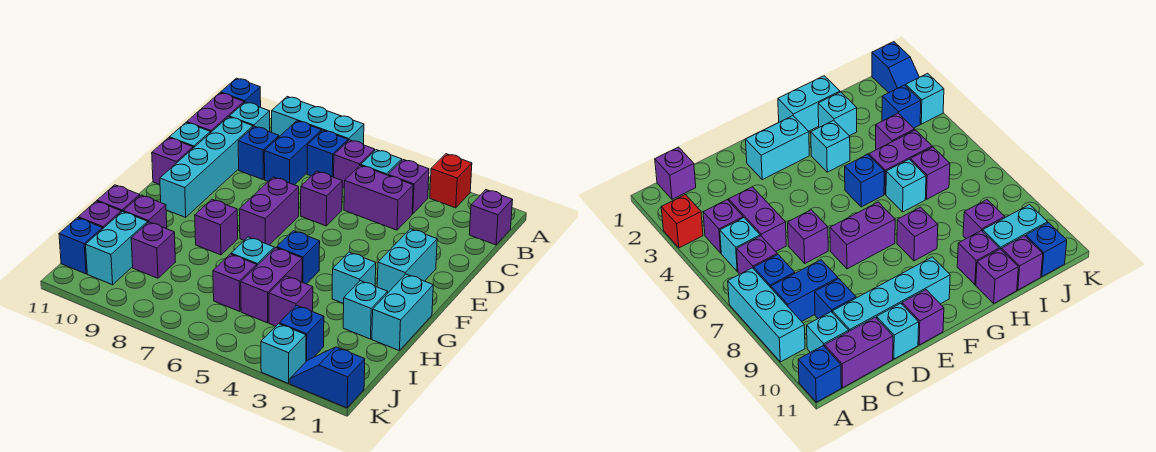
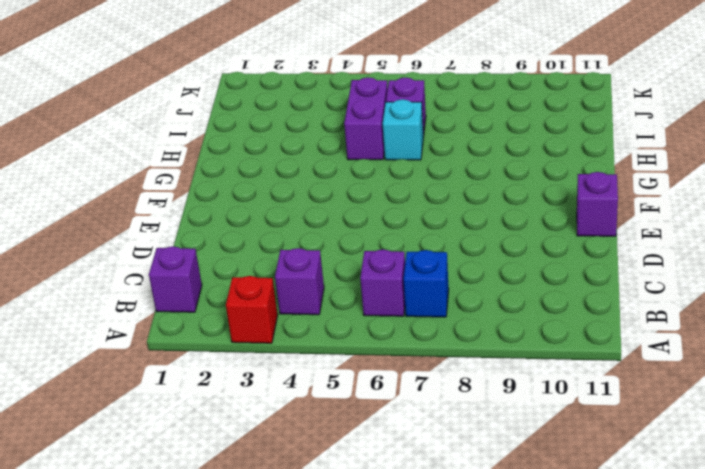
none -> cyan 1x3 brick [272,97,364,145]
none -> blue 1x1 brick [221,78,261,107]
none -> cyan 1x1 brick [361,150,402,175]
none -> blue 1x2 brick [264,121,322,185]

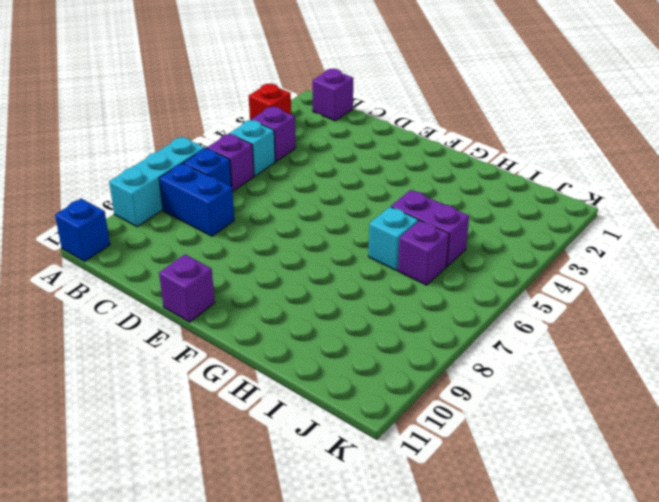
none -> cyan 1x1 brick [229,102,270,132]
none -> purple 1x2 brick [187,93,244,133]
none -> purple 1x2 brick [344,165,413,230]
none -> blue 1x1 brick [238,126,279,179]

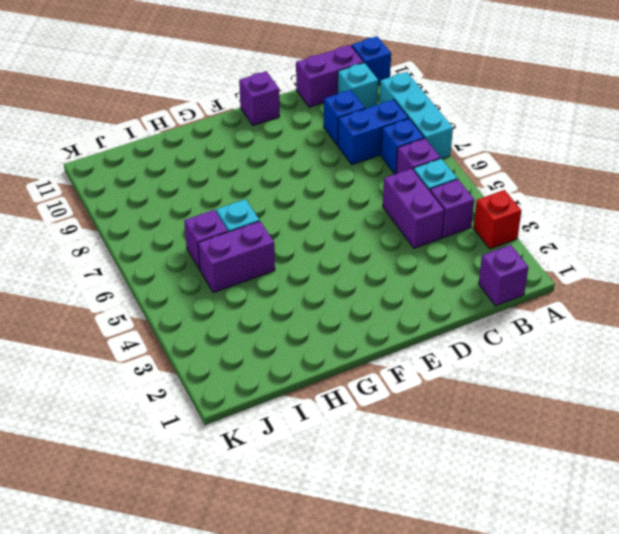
none -> cyan 1x4 brick [160,117,253,217]
none -> purple 1x1 brick [301,171,342,226]
none -> cyan 1x1 brick [169,122,210,148]
none -> cyan 1x2 brick [377,229,437,292]

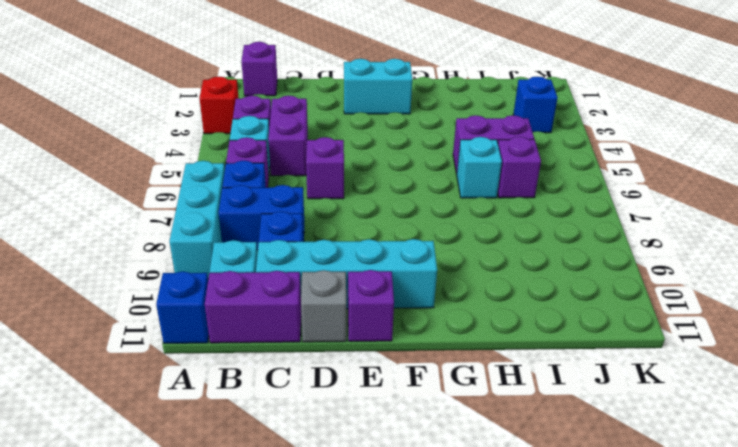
grey 1x1 brick [301,270,346,342] -> cyan 1x1 brick [169,122,210,148]
none -> purple 1x2 brick [239,177,299,245]
none -> cyan 1x2 brick [372,274,433,350]
none -> cyan 1x1 brick [332,252,376,304]
none -> blue 1x1 brick [277,231,320,284]

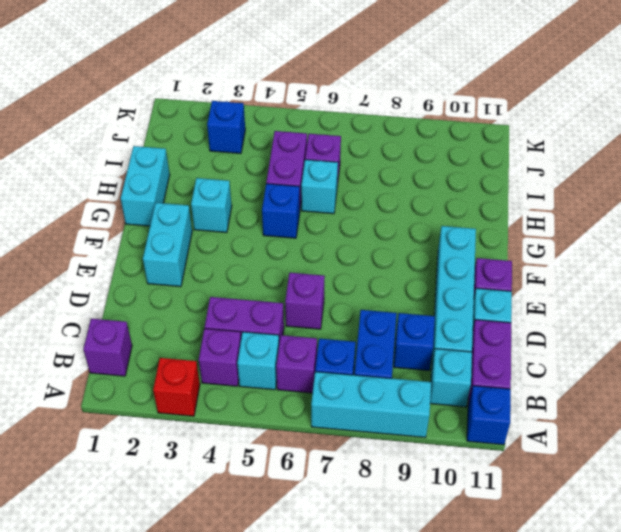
none -> purple 1x2 brick [239,177,299,245]
none -> purple 1x1 brick [195,199,238,255]
none -> cyan 1x1 brick [343,281,388,339]
none -> purple 1x1 brick [123,195,167,229]

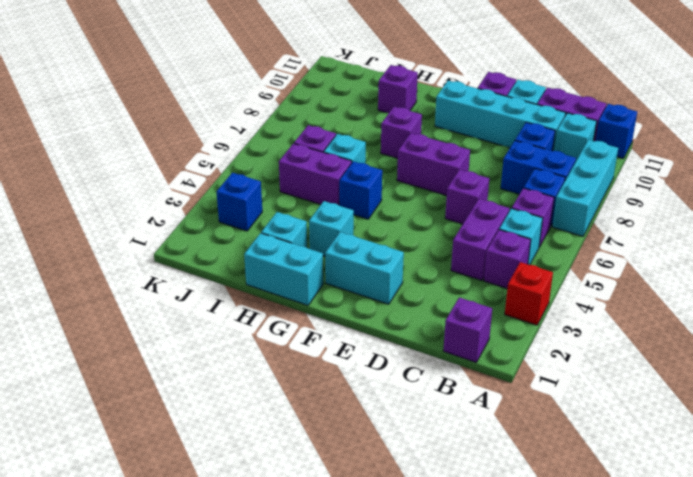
none -> purple 1x1 brick [97,185,140,212]
none -> purple 1x1 brick [269,276,313,326]
none -> purple 1x1 brick [131,222,176,278]
none -> cyan 1x2 brick [86,212,148,285]

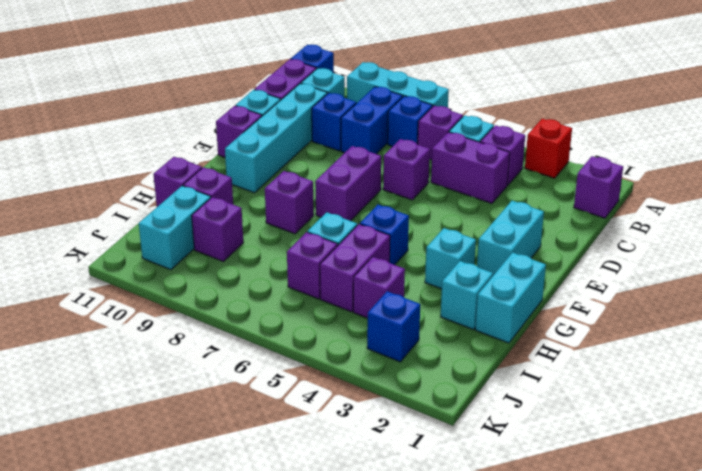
none -> purple 1x1 brick [78,201,121,229]
none -> blue 1x1 brick [59,218,102,274]
none -> blue 1x2 slope [290,347,365,408]
none -> cyan 1x1 brick [261,324,306,383]

